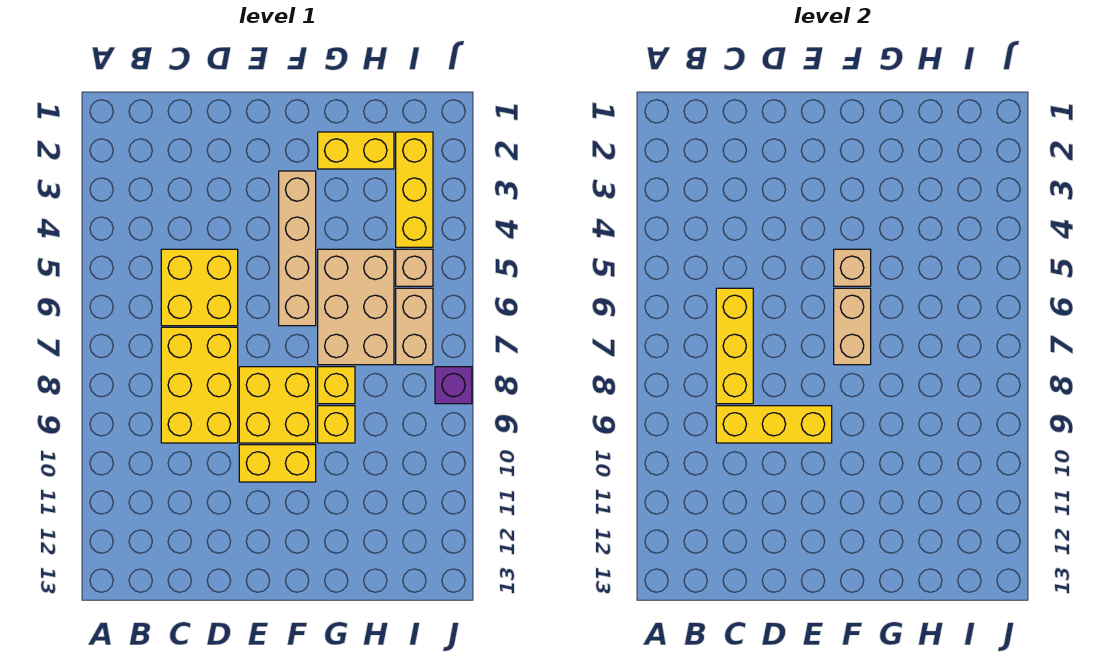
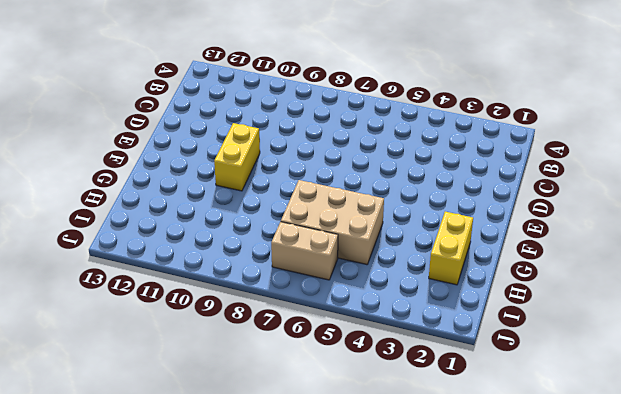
none -> yellow 2x2 brick [161,249,238,326]
none -> yellow 2x3 brick [161,327,238,443]
none -> yellow 2x2 brick [239,367,316,443]

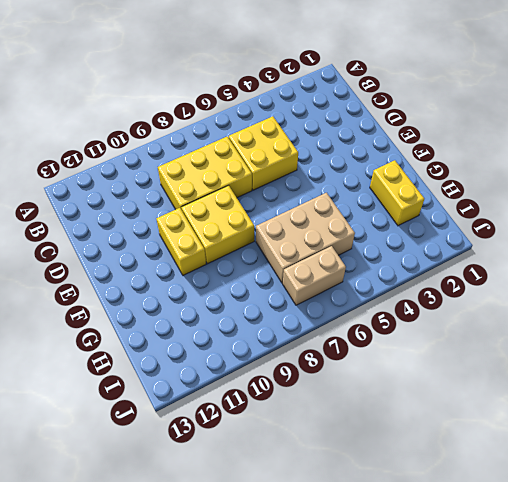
none -> tan 1x4 brick [279,171,316,326]
none -> yellow 1x1 brick [318,367,355,404]
none -> yellow 1x1 brick [318,406,355,443]

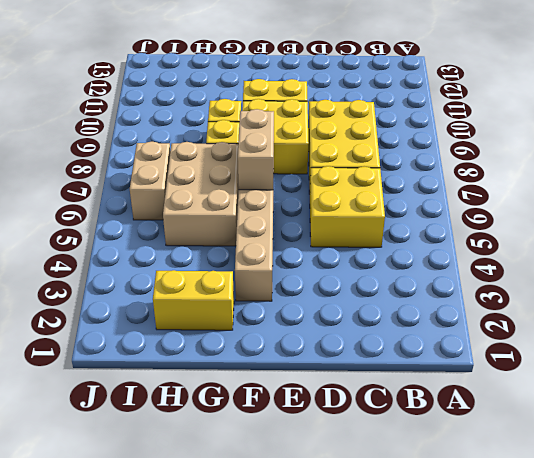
none -> yellow 1x3 brick [396,132,433,247]
none -> tan 1x1 brick [396,249,433,286]
none -> purple 1x1 brick [435,367,472,404]

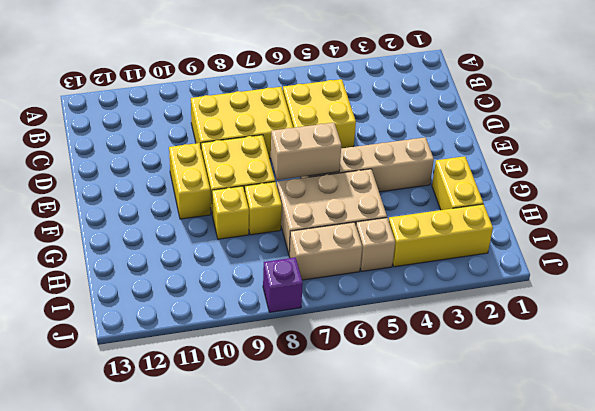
none -> yellow 1x3 brick [716,288,753,404]
none -> yellow 1x3 brick [716,406,832,443]
none -> tan 1x1 brick [834,249,871,286]

